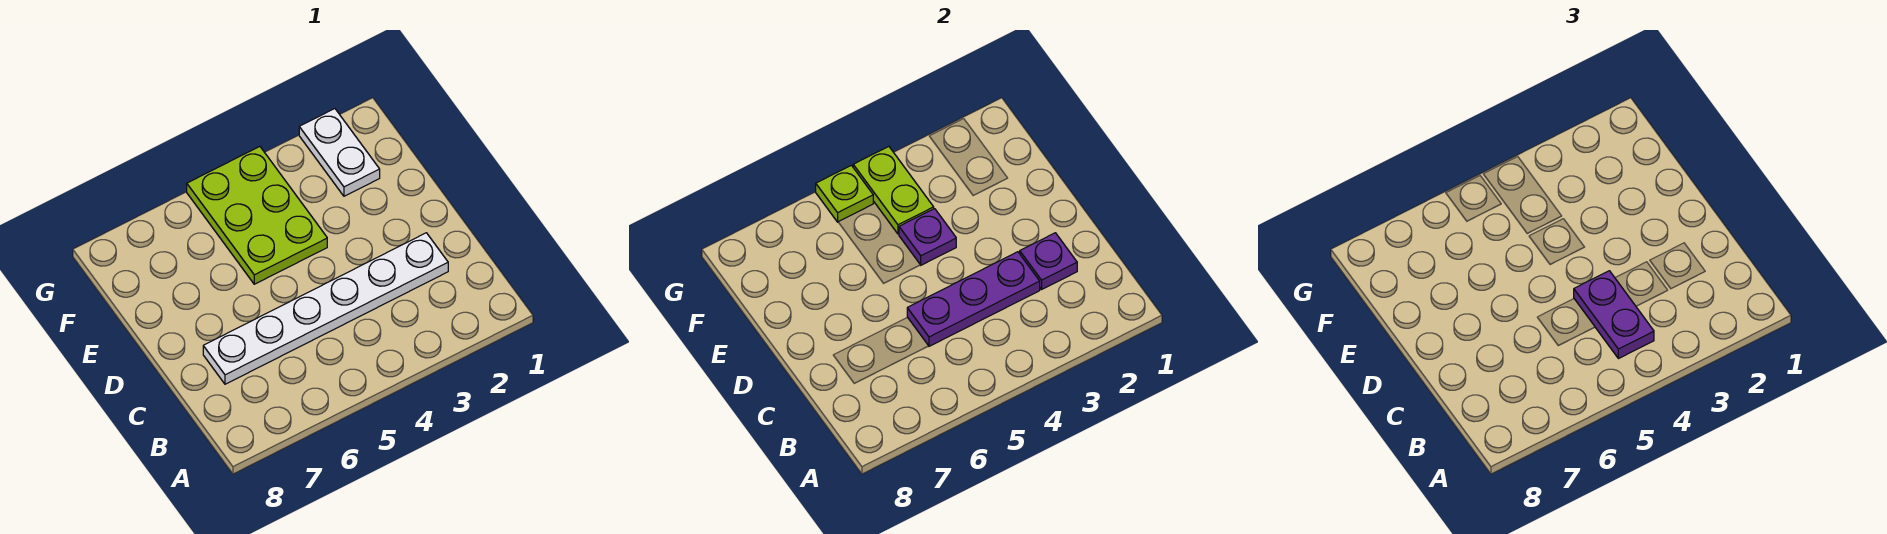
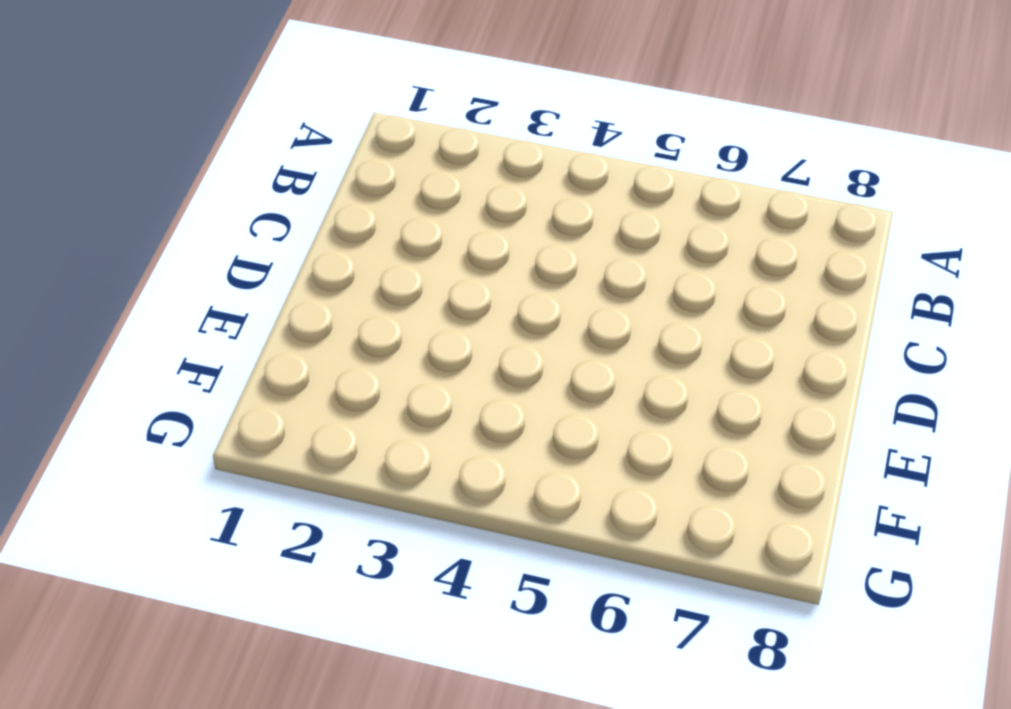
none -> white 1x6 plate [203,233,448,384]
none -> lime 2x3 plate [187,147,327,284]

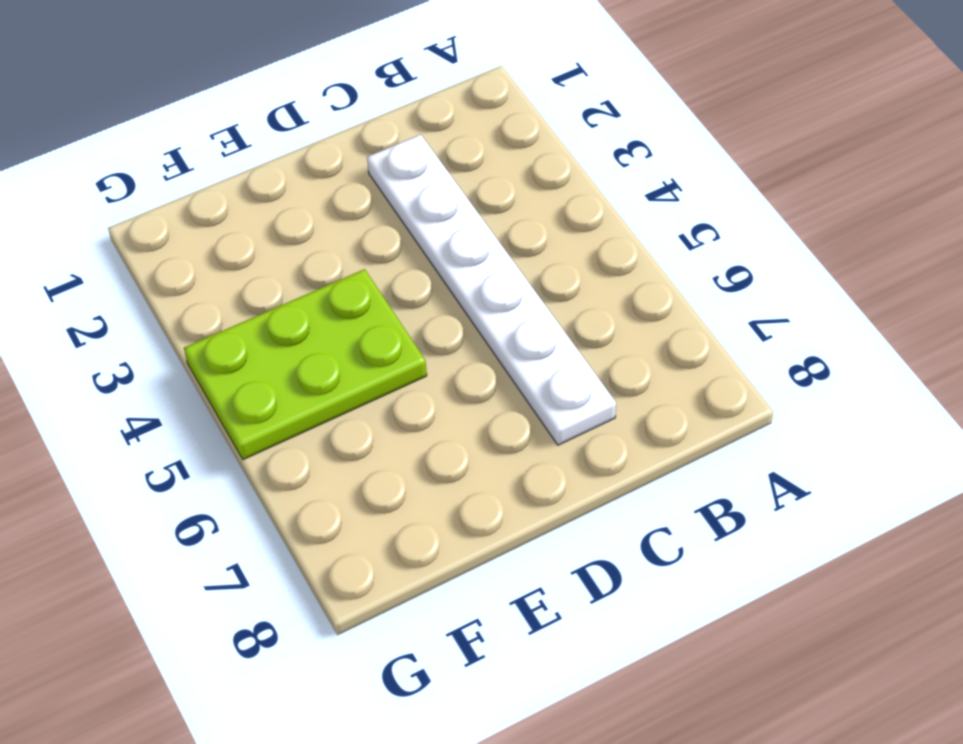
none -> white 1x2 plate [299,109,380,196]
none -> purple 1x1 plate [1020,233,1077,289]

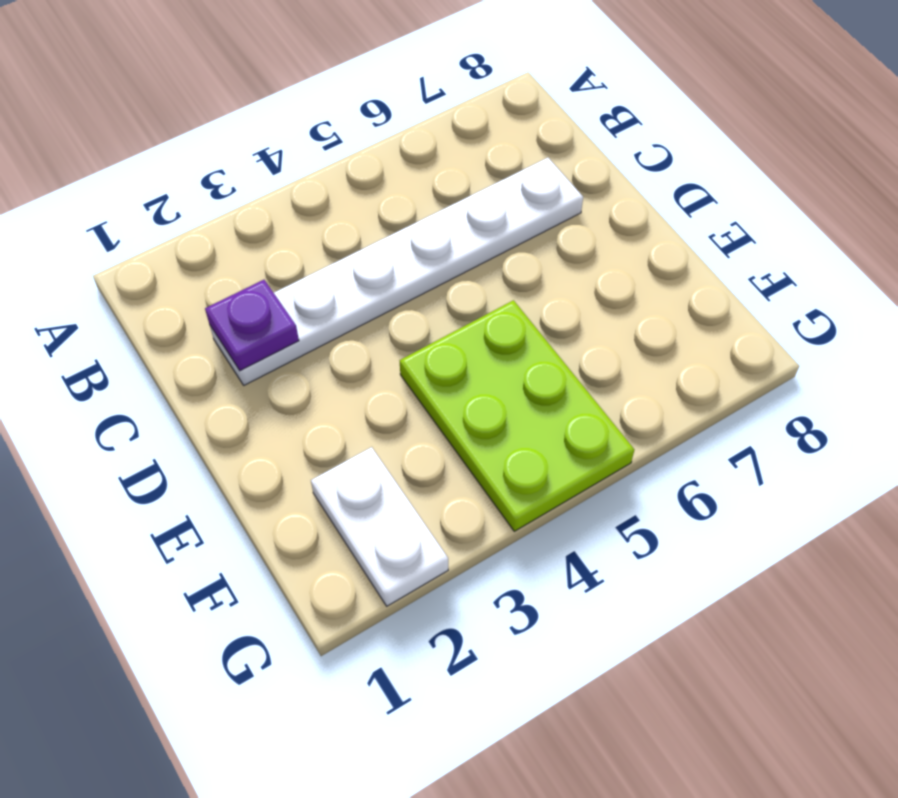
none -> purple 1x3 plate [907,252,1040,346]
none -> purple 1x1 plate [899,209,956,265]

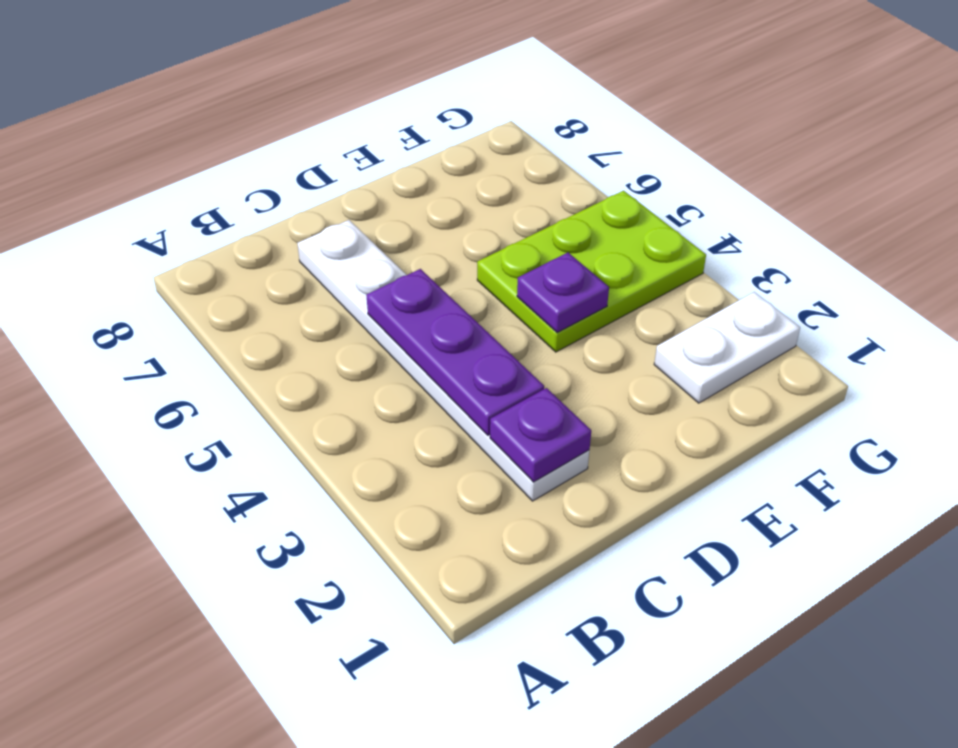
none -> lime 1x2 plate [853,147,934,234]
none -> lime 1x1 plate [816,165,873,222]

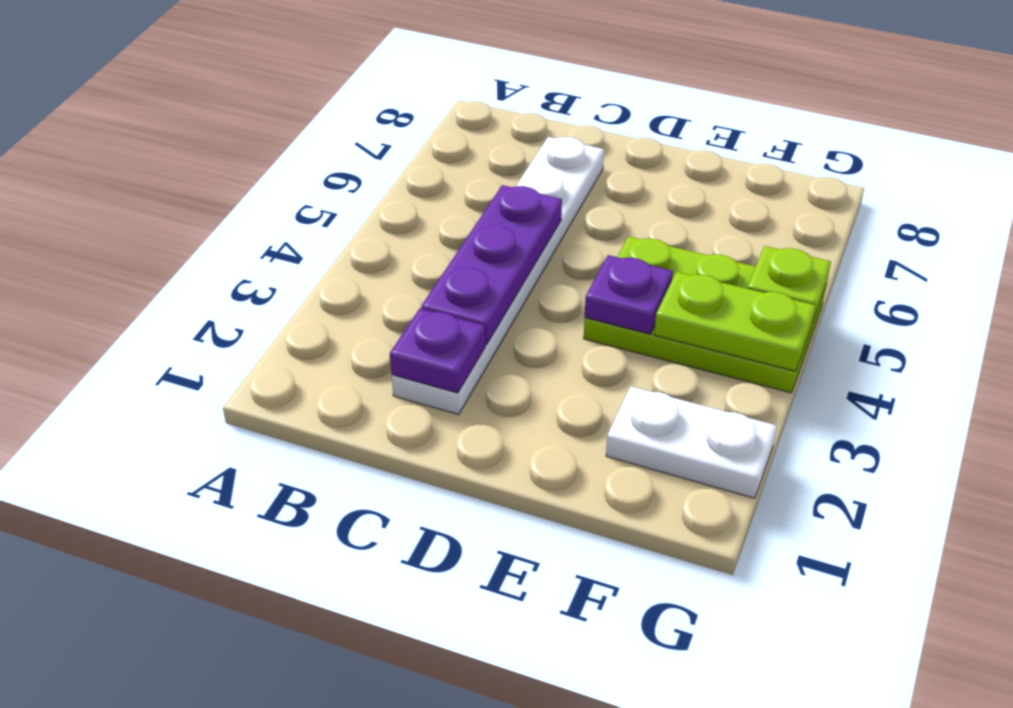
none -> purple 1x2 plate [1574,271,1654,359]

